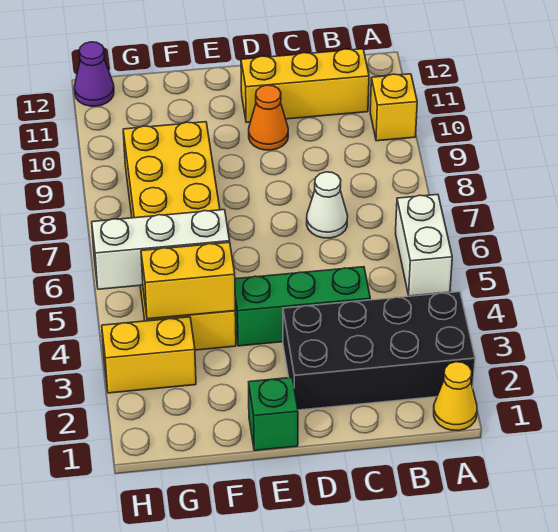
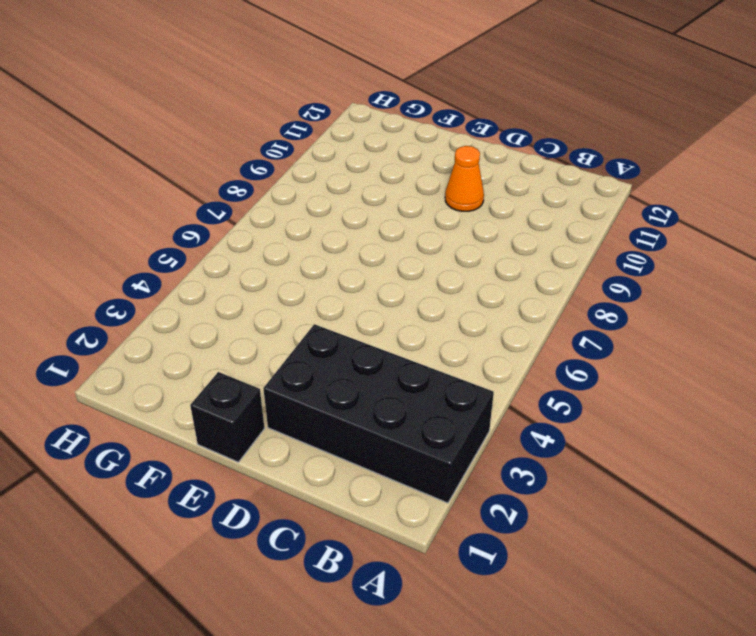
black 1x1 brick [190,372,264,462] -> green 1x1 brick [249,377,298,451]
none -> yellow 1x1 cone [434,362,477,431]
none -> white 1x2 brick [396,194,452,296]
none -> yellow 1x1 brick [370,74,417,141]

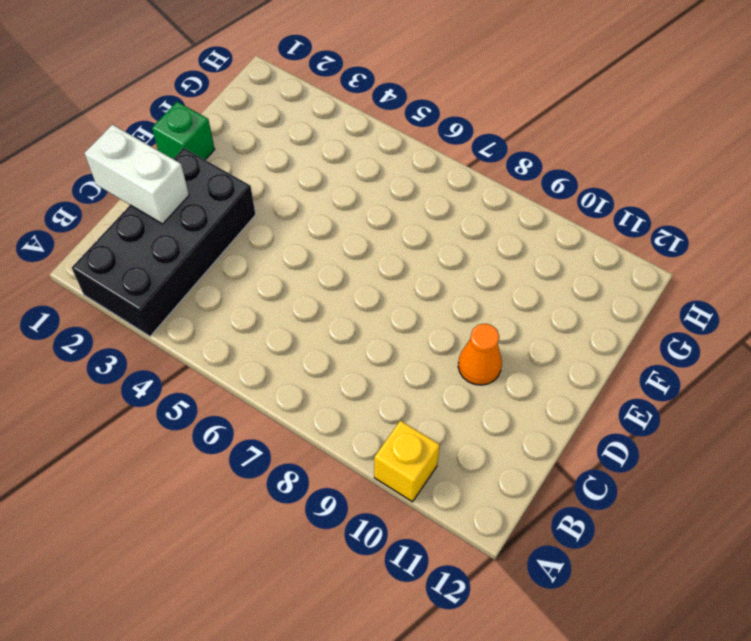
white 1x2 brick [85,125,189,224] -> white 1x2 brick moved to [396,194,452,296]
none -> yellow 1x1 cone [434,362,477,431]
none -> yellow 1x3 brick [241,49,369,122]
none -> green 1x3 brick [235,267,370,346]

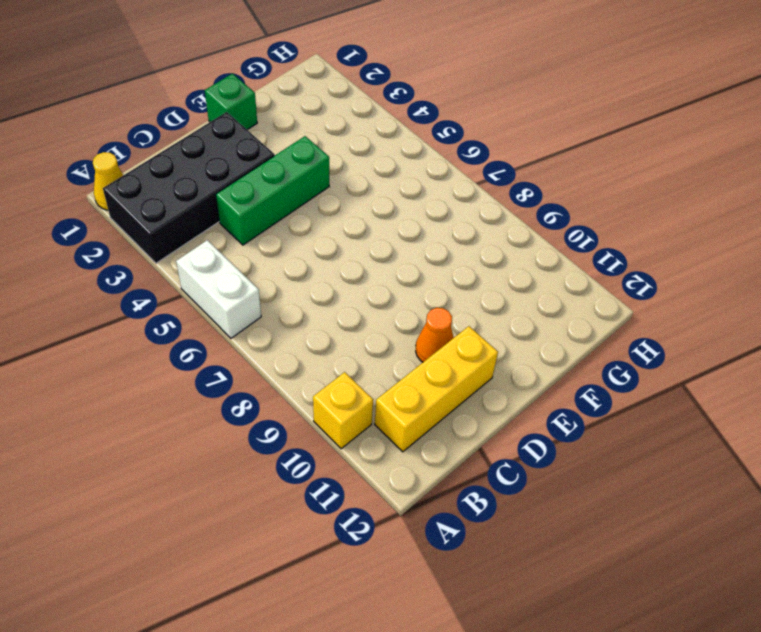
none -> white 1x1 cone [307,172,348,238]
none -> yellow 2x6 brick [123,122,236,350]
none -> yellow 1x2 brick [102,317,196,393]

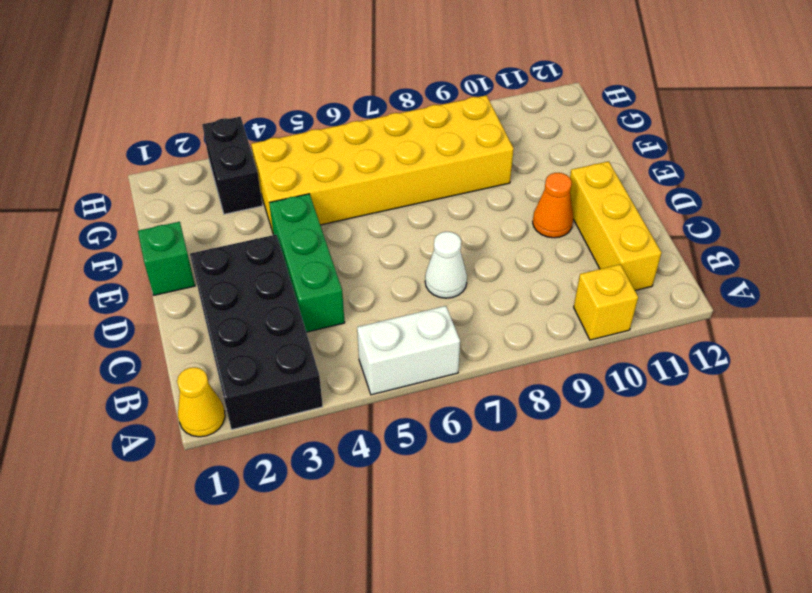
black 1x2 brick [202,117,262,214] -> yellow 1x2 brick [102,317,196,393]
none -> purple 1x1 cone [74,42,114,106]
none -> yellow 1x2 brick [141,242,235,319]
none -> white 1x3 brick [92,210,230,289]

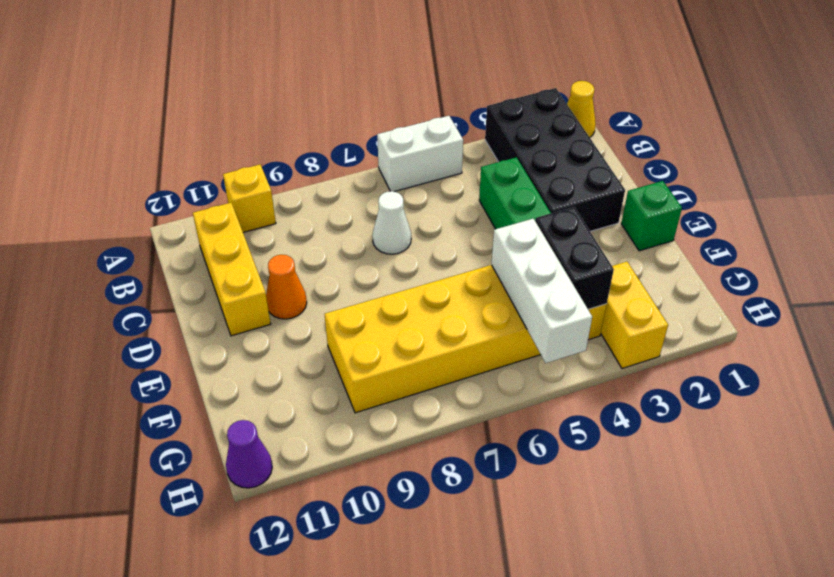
black 1x2 brick [535,207,614,309] -> yellow 1x2 brick [141,242,235,319]

